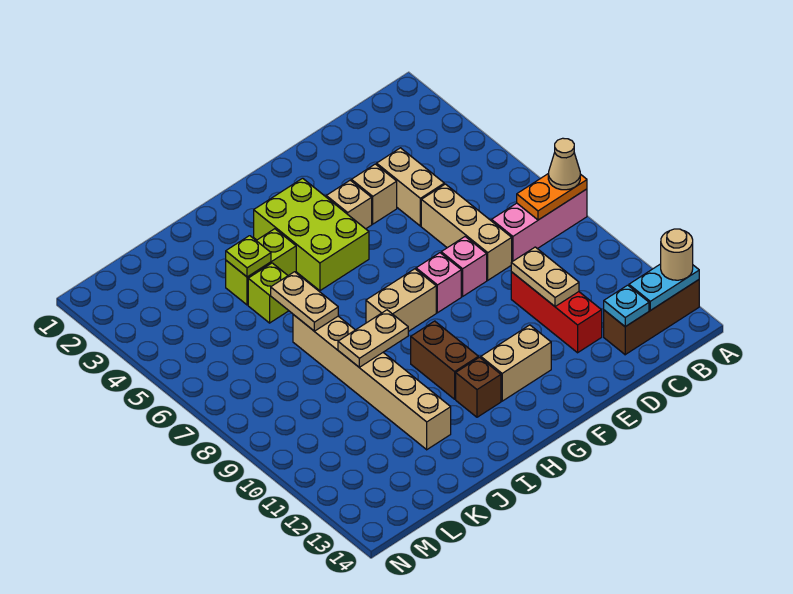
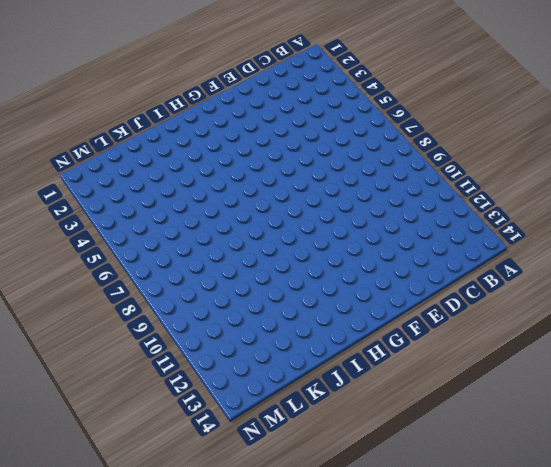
none -> pink 1x3 brick [492,189,587,262]
none -> brown 1x3 brick [604,280,699,355]
none -> tan 1x2 brick [377,148,444,226]

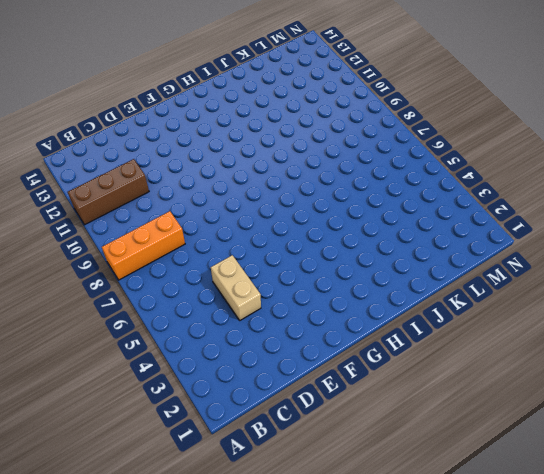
orange 1x3 brick [102,211,185,280] -> pink 1x3 brick [492,189,587,262]
brown 1x3 brick [68,159,149,225] -> brown 1x3 brick moved to [604,280,699,355]
none -> tan 1x3 brick [421,184,512,280]
none -> red 1x3 brick [511,272,602,353]
none -> tan 1x1 brick [351,164,397,224]

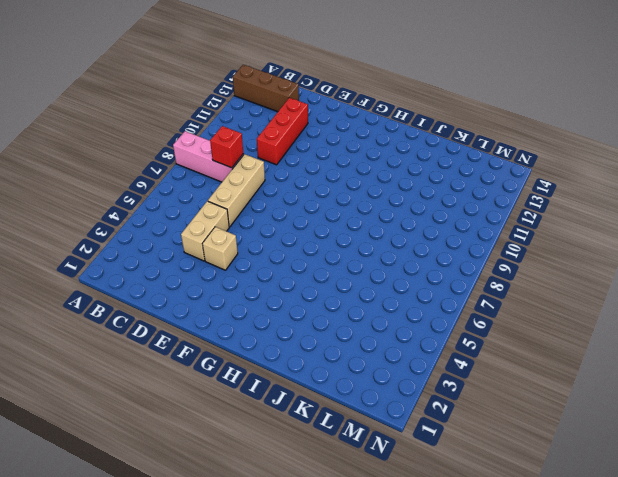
red 1x1 brick [210,126,243,168] -> none
none -> pink 1x1 brick [441,237,487,296]
none -> tan 1x1 brick [326,180,372,229]
none -> pink 1x1 brick [416,253,461,313]

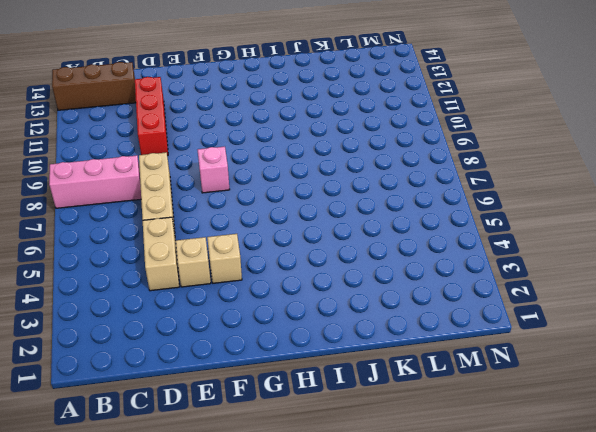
none -> pink 1x1 brick [441,237,487,296]
none -> tan 1x2 brick [481,325,551,401]
none -> lime 2x3 brick [254,178,369,291]

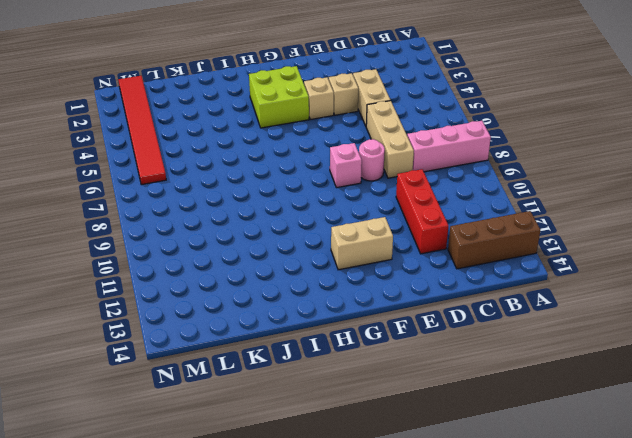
pink 1x1 round brick [359,139,385,181] -> pink 1x1 brick [441,237,487,296]
lime 2x2 brick [249,66,309,128] -> lime 2x3 brick [254,178,369,291]
red 1x6 tile [118,76,166,185] -> none
none -> tan 1x2 brick [366,269,436,332]
none -> brown 1x2 brick [411,321,479,399]
none -> brown 1x1 brick [456,357,501,417]

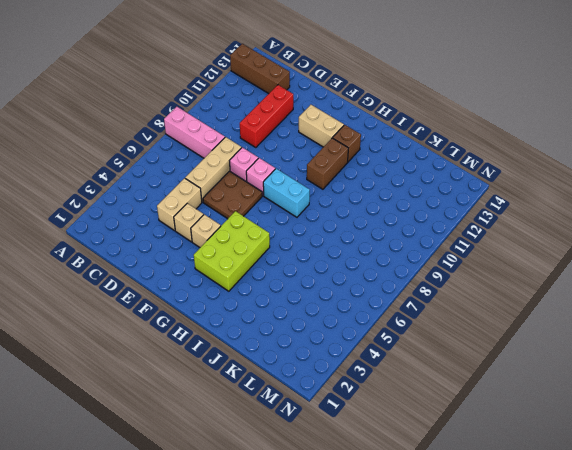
brown 2x2 plate [203,171,262,219] -> none
cyan 1x2 brick [263,169,310,217] -> tan 1x2 brick [366,269,436,332]
none -> lime 1x2 brick [226,229,296,305]
none -> lime 1x1 brick [248,263,289,323]
none -> tan 1x6 brick [293,315,451,450]

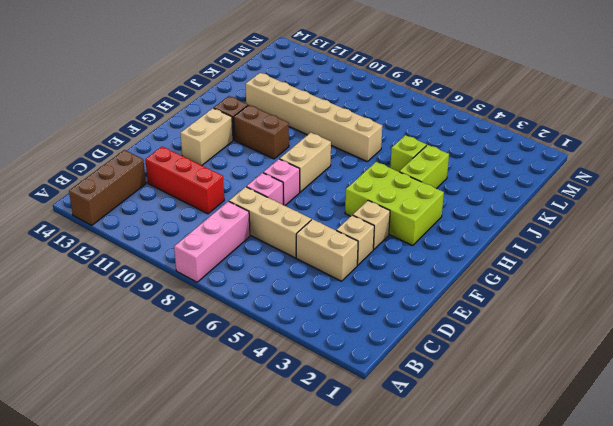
none -> orange 1x2 plate [517,173,587,220]
none -> cyan 1x2 plate [629,264,699,310]
none -> cyan 1x1 plate [604,285,649,327]

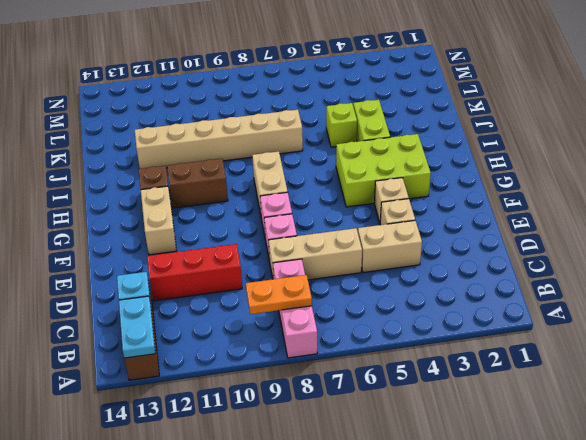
orange 1x2 plate [246,275,312,314] -> orange 1x2 plate turned to [517,173,587,220]
none -> tan 1x2 plate [511,247,579,307]
none -> tan 1x2 plate [338,310,408,367]
none -> lime 1x1 plate [226,236,271,277]

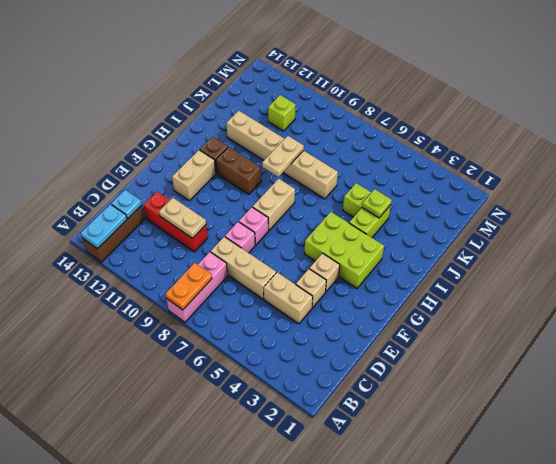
lime 1x1 brick [268,95,296,131] -> none
none -> tan 1x2 plate [271,272,338,331]
none -> tan 1x1 cone [548,138,580,190]
none -> tan 1x1 round brick [661,229,693,280]

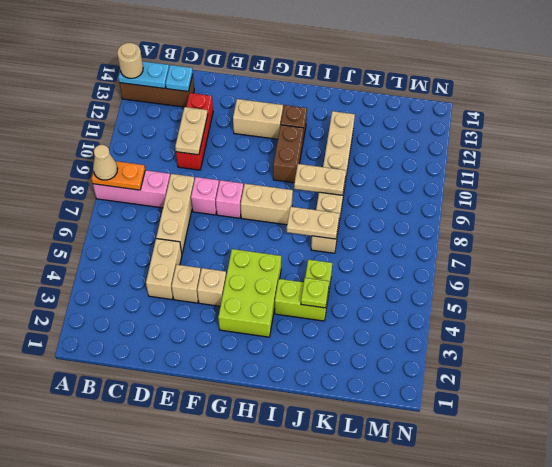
tan 1x2 plate [287,207,340,239] -> tan 1x2 plate turned to [271,272,338,331]

